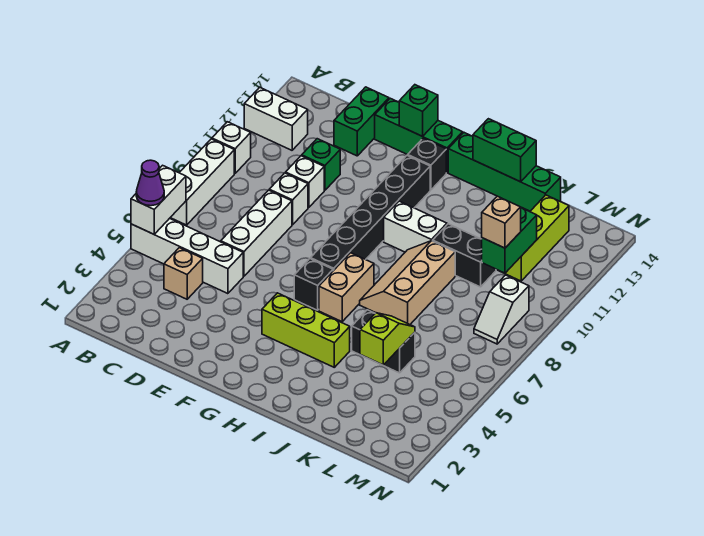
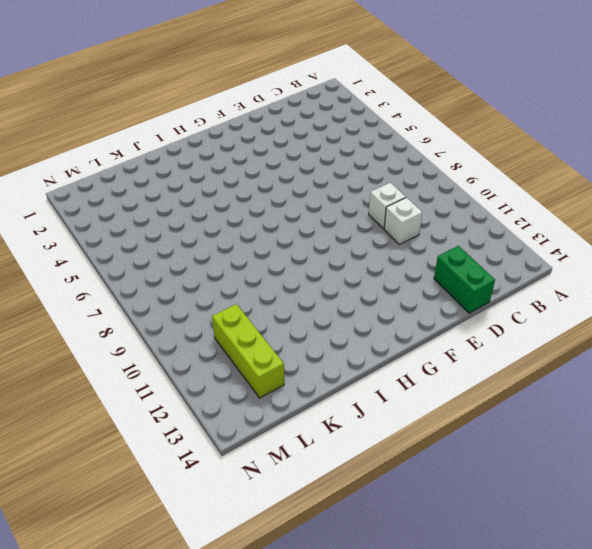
none -> white 1x4 brick [131,218,243,294]
none -> white 1x3 brick [170,139,234,225]
none -> white 1x1 brick [212,122,251,173]
none -> white 1x2 brick [244,87,308,150]

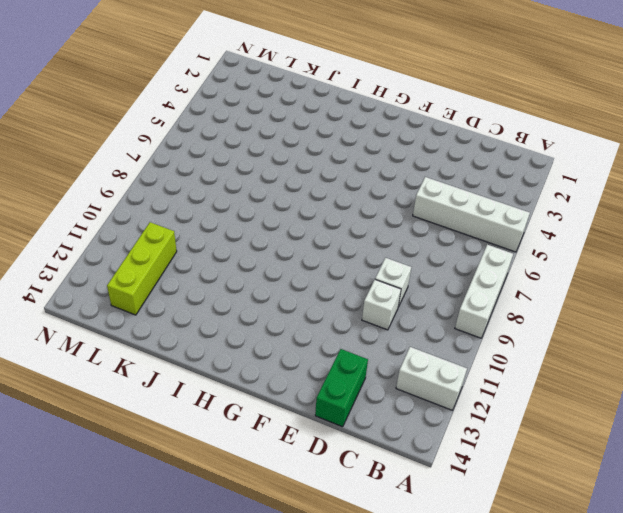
none -> white 1x1 brick [212,122,251,173]
none -> tan 1x1 brick [164,248,203,299]
none -> white 1x3 brick [221,190,292,276]
none -> green 1x1 brick [302,139,340,190]

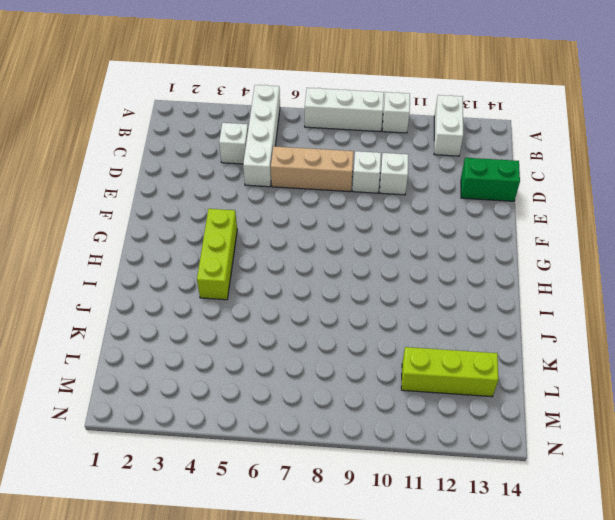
white 1x1 brick [219,123,248,164] -> tan 1x1 brick [164,248,203,299]
tan 1x3 brick [271,146,354,192] -> white 1x3 brick [221,190,292,276]
none -> green 1x1 brick [302,139,340,190]
none -> green 1x3 brick [375,98,463,173]
none -> black 1x1 brick [294,259,333,310]
none -> black 1x6 brick [311,155,430,271]

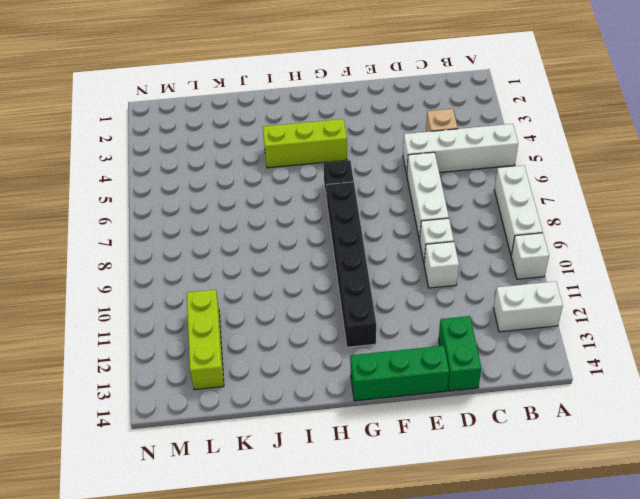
none -> green 1x1 brick [302,139,340,190]
none -> black 1x1 brick [408,138,446,190]
none -> tan 1x2 brick [319,253,374,322]
none -> white 1x2 brick [384,201,447,252]

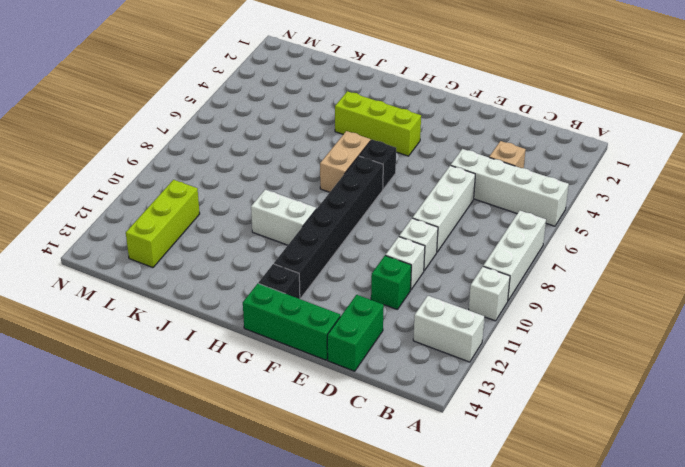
none -> green 1x4 brick [448,133,561,211]
none -> tan 2x3 slope [360,241,455,324]
none -> black 1x2 brick [352,310,415,373]
none -> black 1x2 brick [433,224,496,287]

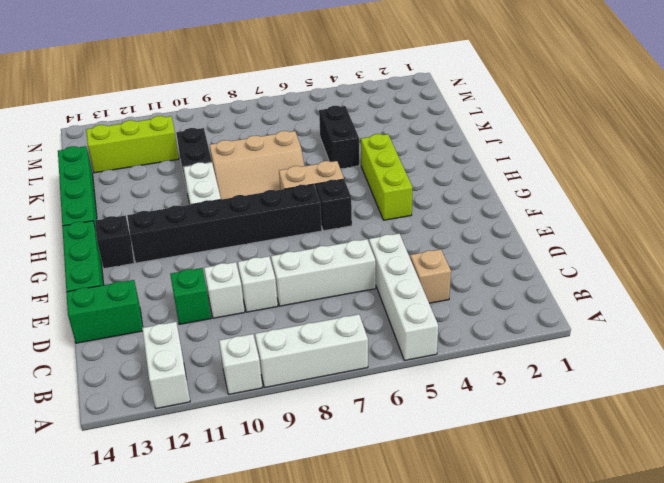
none -> white 1x2 slope [474,275,529,344]
none -> white 1x2 brick [131,165,186,234]
none -> green 1x1 brick [399,85,438,136]
none -> green 1x2 brick [473,119,536,182]

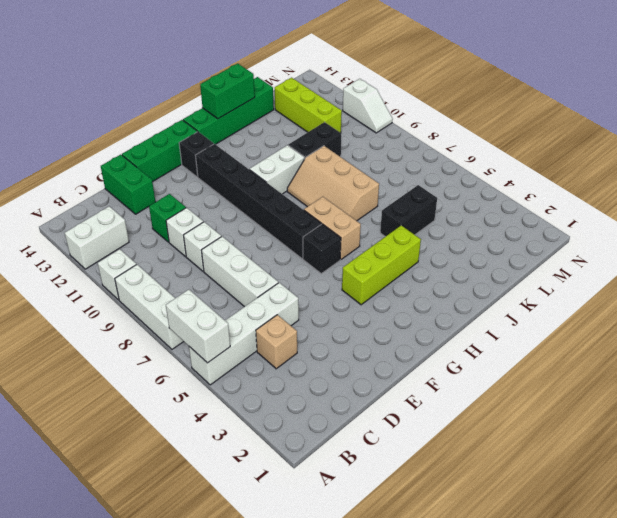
white 1x2 slope [343,79,393,133] -> white 1x2 slope moved to [474,275,529,344]
none -> green 1x1 brick [399,85,438,136]
none -> lime 1x2 slope [360,313,415,365]
none -> green 1x2 brick [482,208,537,273]
none -> purple 1x1 cone [136,160,164,206]

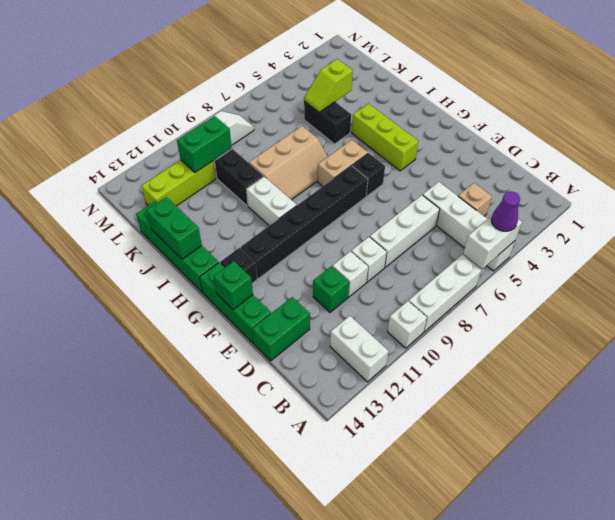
none -> tan 1x1 brick [482,196,521,248]

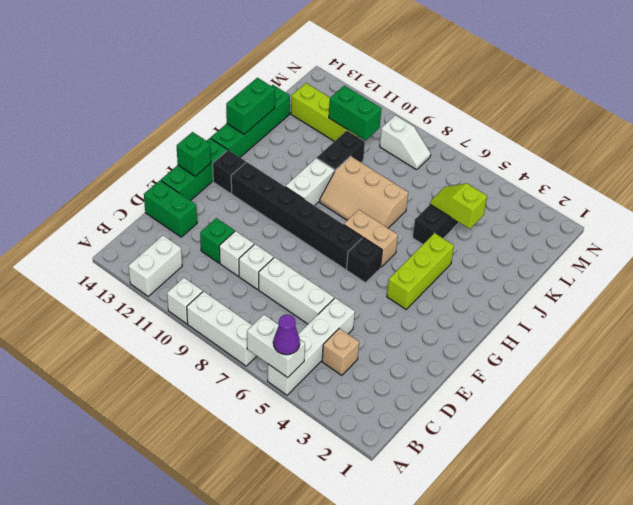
none -> tan 1x1 brick [482,196,521,248]

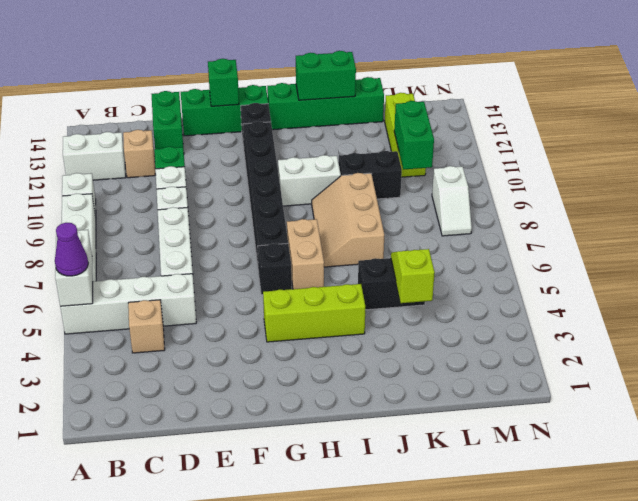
tan 1x1 brick [123,130,156,178] -> tan 1x1 brick moved to [482,196,521,248]

